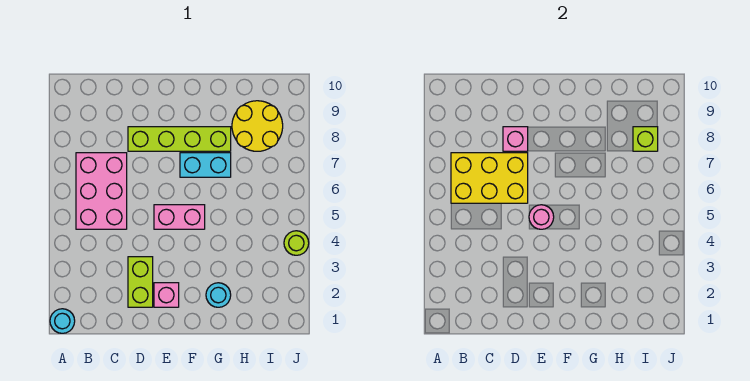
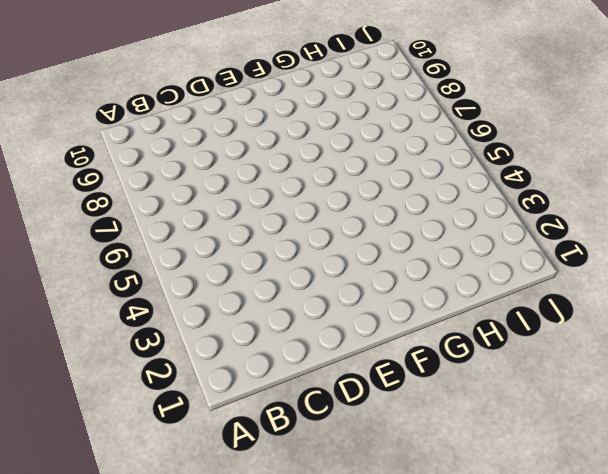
none -> cyan 1x1 round brick [50,309,75,333]
none -> pink 2x3 brick [76,153,127,229]
none -> lime 1x2 brick [128,257,153,307]

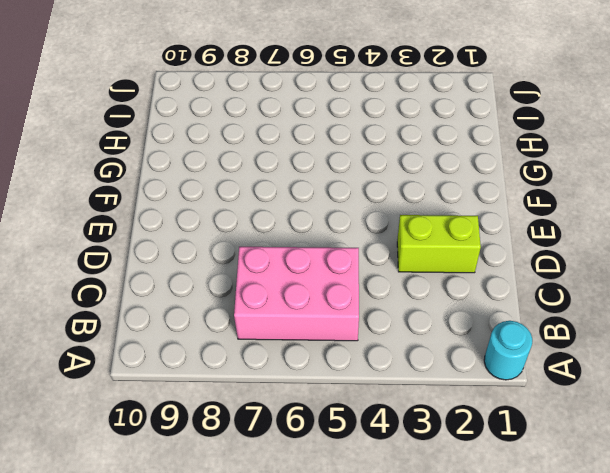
none -> lime 1x4 brick [128,127,231,151]
none -> pink 1x1 brick [154,283,179,307]
none -> pink 1x2 brick [154,205,205,229]

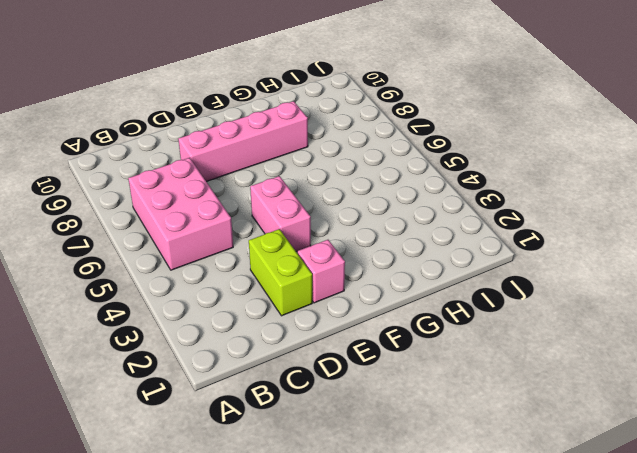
pink 1x4 brick [178,101,308,181] -> lime 1x4 brick [128,127,231,151]
pink 1x2 brick [250,176,311,251] -> pink 1x2 brick turned to [154,205,205,229]
none -> cyan 1x1 round brick [50,309,75,333]
none -> cyan 1x2 brick [180,153,231,177]
none -> cyan 1x1 round brick [206,283,231,307]

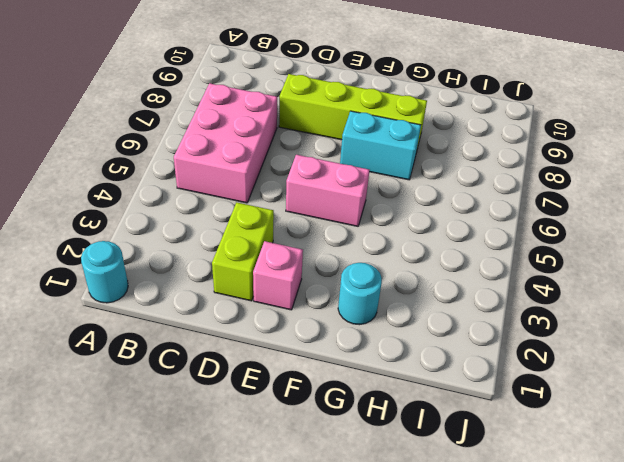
none -> yellow 2x2 round brick [232,101,283,151]
none -> lime 1x1 round brick [284,231,309,255]
none -> yellow 2x3 brick [451,153,528,203]

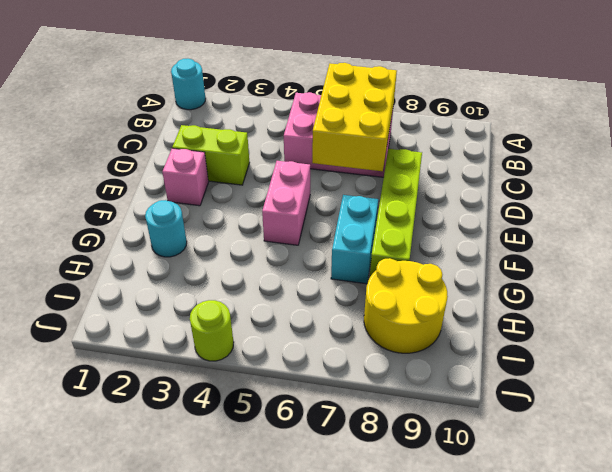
none -> pink 1x1 brick [503,127,528,151]
none -> pink 1x1 round brick [529,205,554,229]
none -> lime 1x1 brick [633,127,658,151]

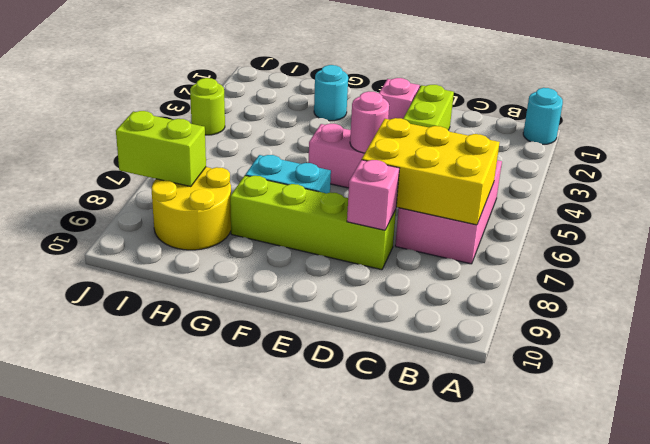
lime 1x2 brick [116,111,206,187] -> lime 1x1 brick [633,127,658,151]

